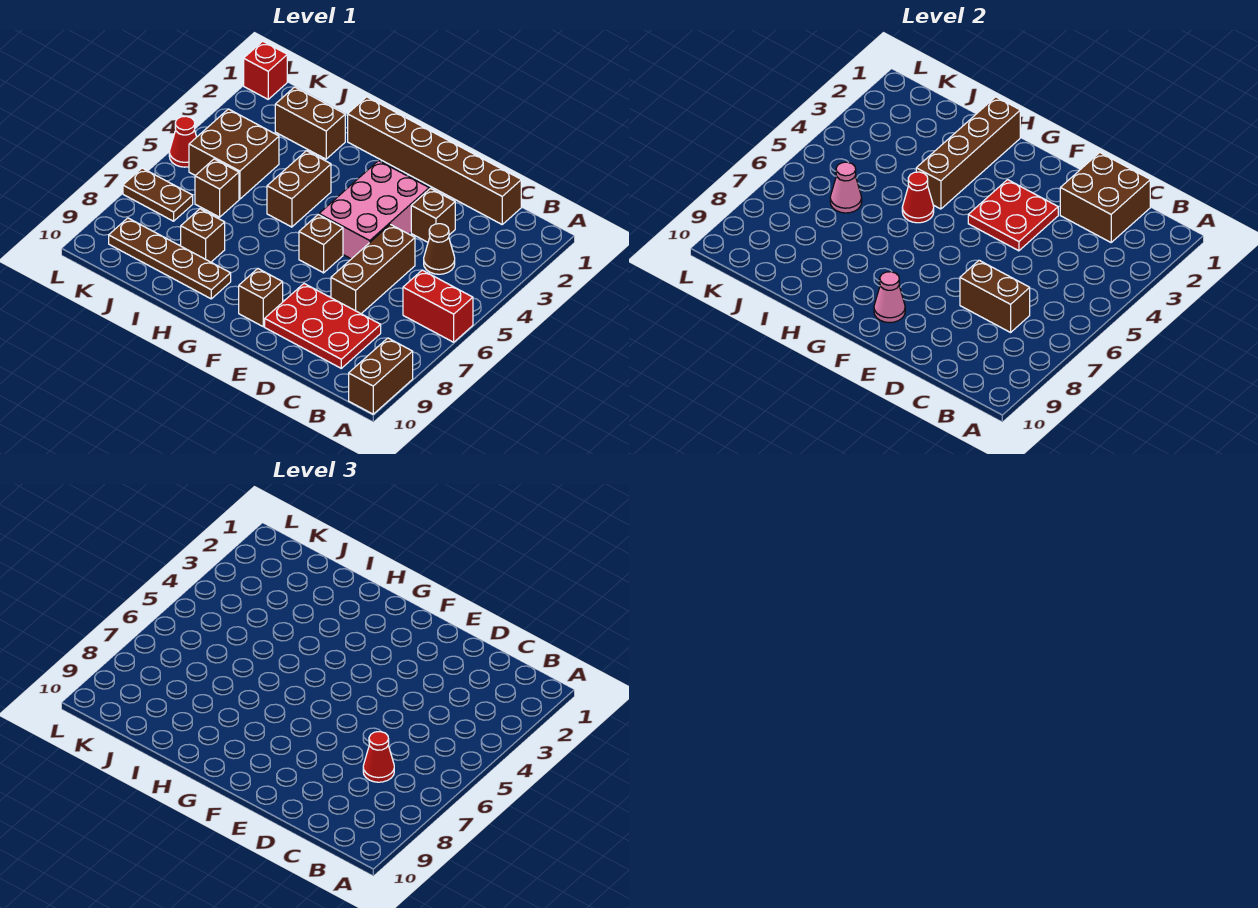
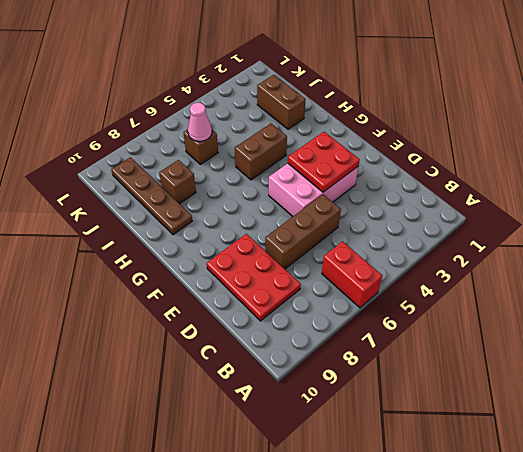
none -> brown 1x2 brick [349,338,413,414]
none -> brown 1x6 brick [348,97,521,224]
none -> brown 1x1 cone [424,224,455,274]

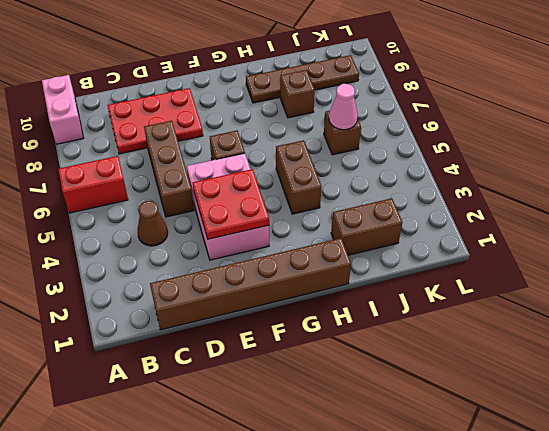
pink 1x2 brick [42,75,83,144] -> brown 1x2 brick [349,338,413,414]
none -> brown 1x1 brick [411,188,455,242]
none -> brown 1x1 brick [239,269,283,327]
none -> brown 2x2 brick [189,109,279,199]

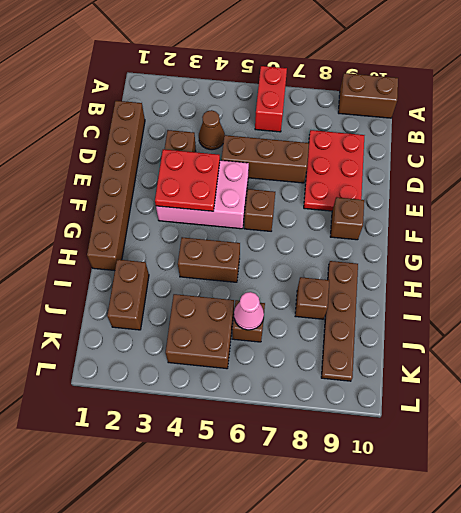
none -> brown 1x2 plate [123,168,193,221]
none -> red 1x1 brick [244,41,287,99]
none -> red 1x1 cone [169,116,197,167]

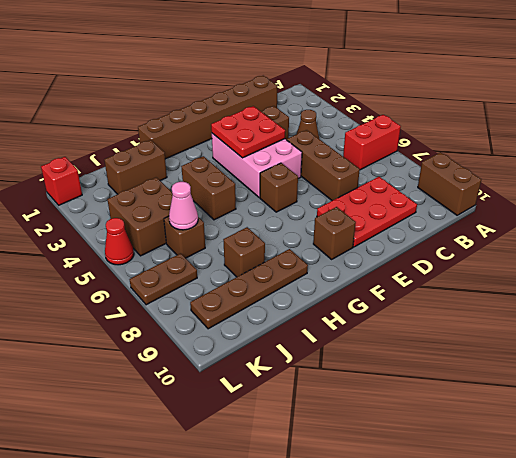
none -> brown 2x2 brick [1060,153,1150,242]
none -> brown 1x2 brick [960,260,1030,332]
none -> pink 1x1 cone [874,272,905,323]

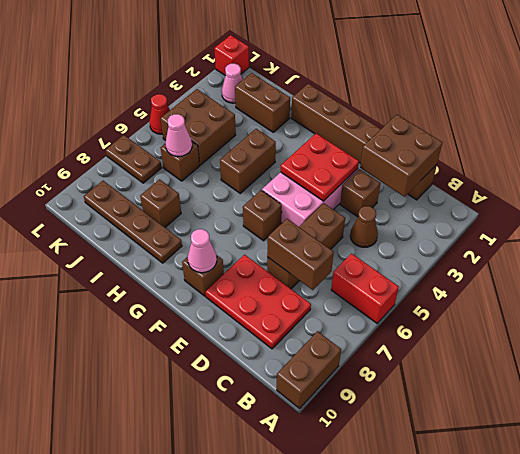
pink 1x1 cone [222,64,243,103] -> none
none -> brown 1x4 brick [916,97,1020,209]
none -> red 1x1 cone [902,172,934,223]
none -> red 1x1 cone [363,732,394,782]

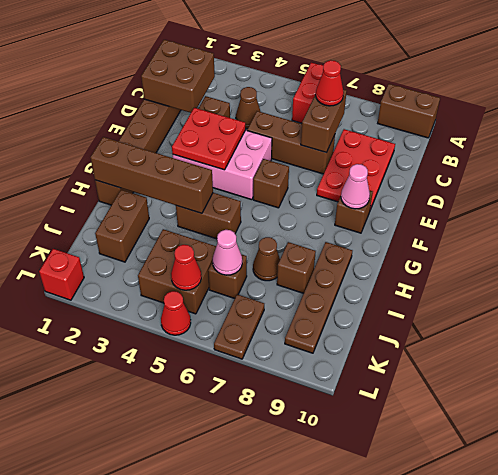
brown 1x1 cone [253,237,280,281] -> none
red 1x1 cone [171,245,201,290] -> red 1x1 cone moved to [902,172,934,223]

